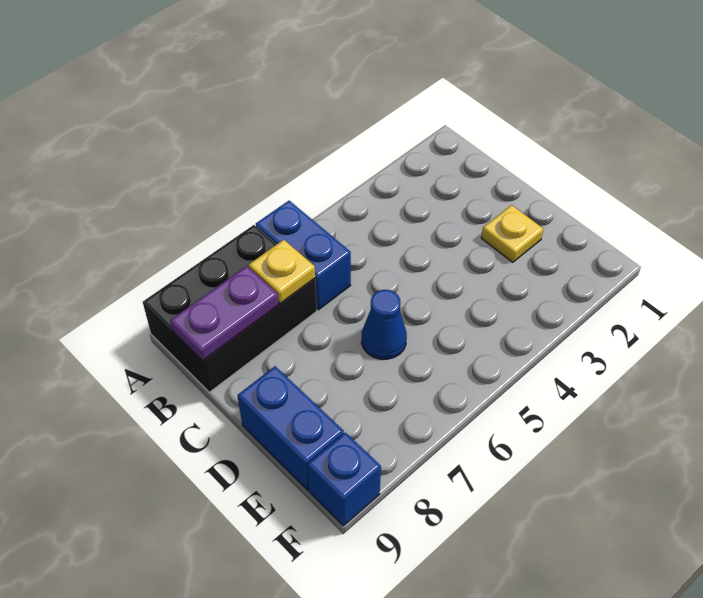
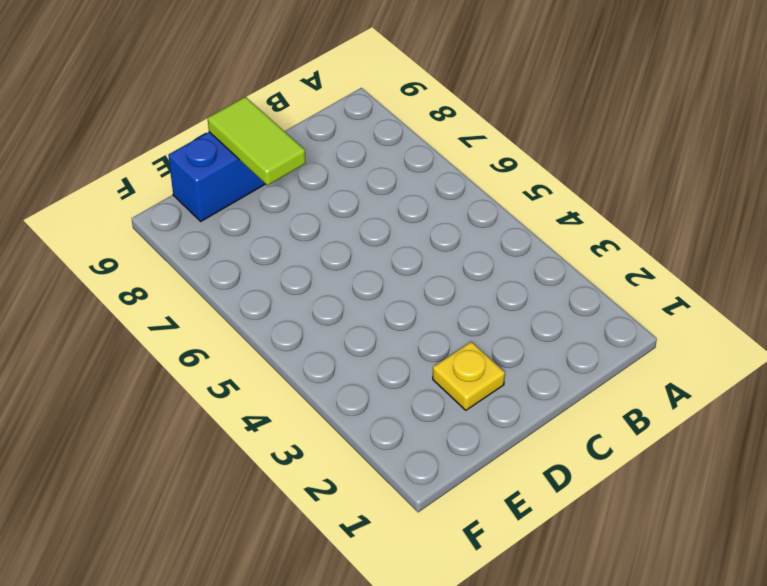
lime 1x2 tile [208,97,306,185] -> none
none -> blue 1x2 brick [256,201,351,310]
none -> black 2x3 brick [143,225,317,392]

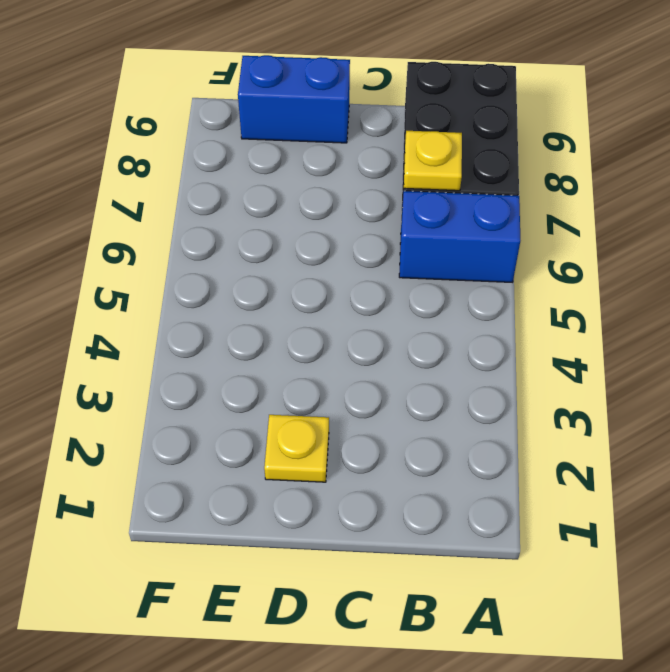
none -> blue 1x1 cone [361,290,407,359]
none -> blue 1x1 brick [307,433,381,526]

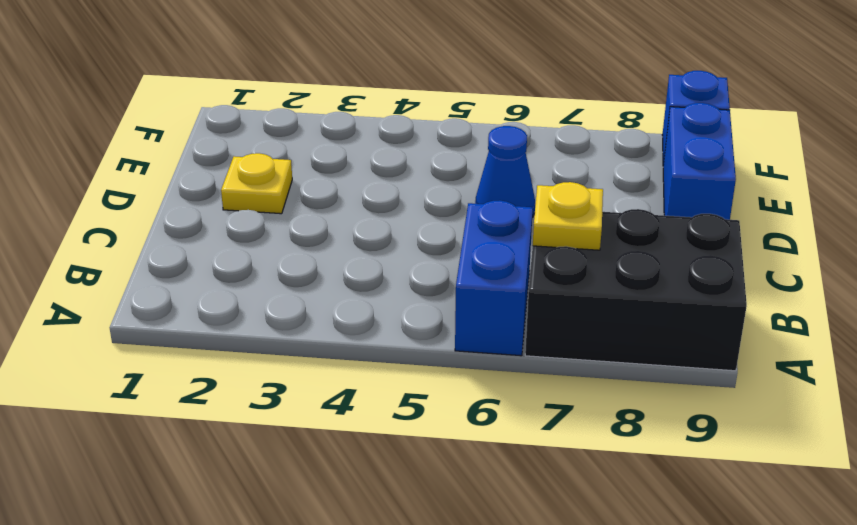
none -> purple 1x2 plate [170,266,279,361]

